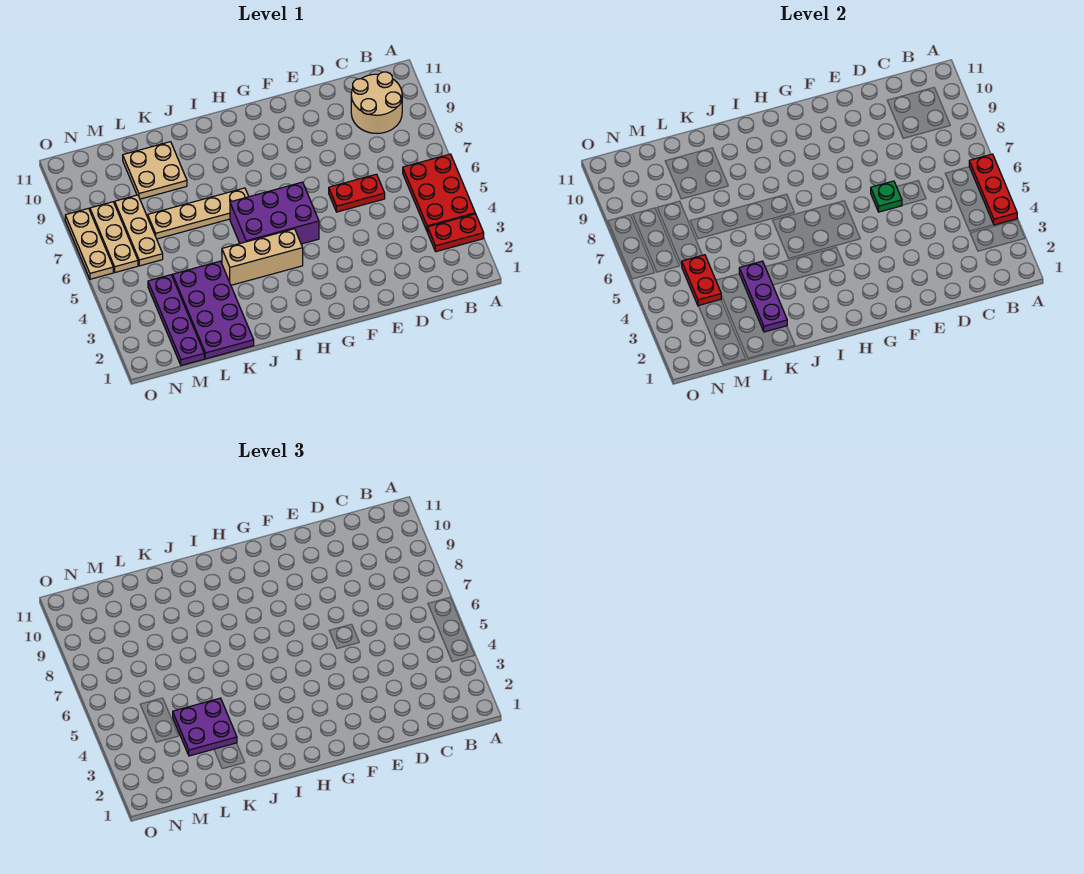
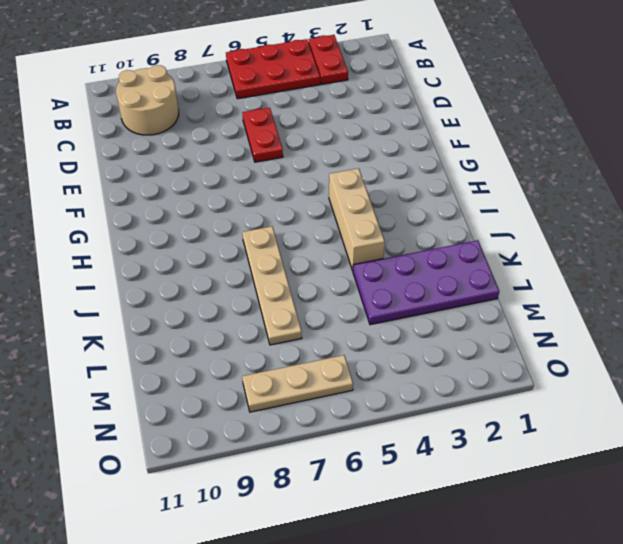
none -> purple 2x3 brick [230,182,319,244]
none -> tan 2x2 plate [123,142,187,199]
none -> purple 1x4 plate [148,275,204,365]

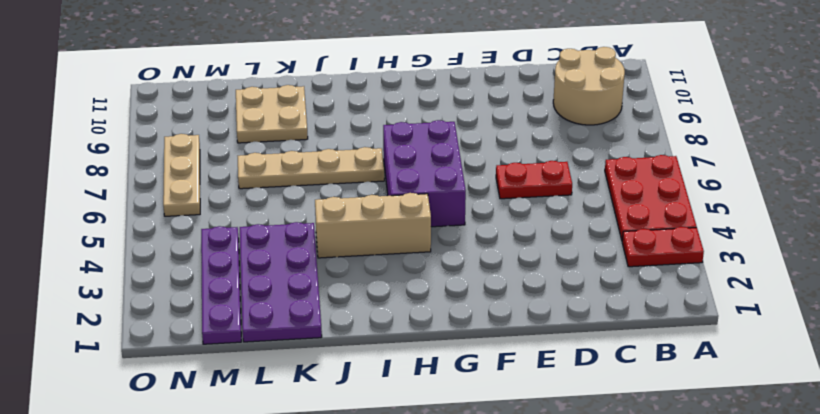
purple 2x3 brick [383,120,466,227] -> purple 2x3 brick turned to [230,182,319,244]
none -> tan 1x3 plate [115,195,163,266]
none -> tan 1x3 plate [65,208,113,279]
none -> red 1x3 plate [969,154,1017,225]

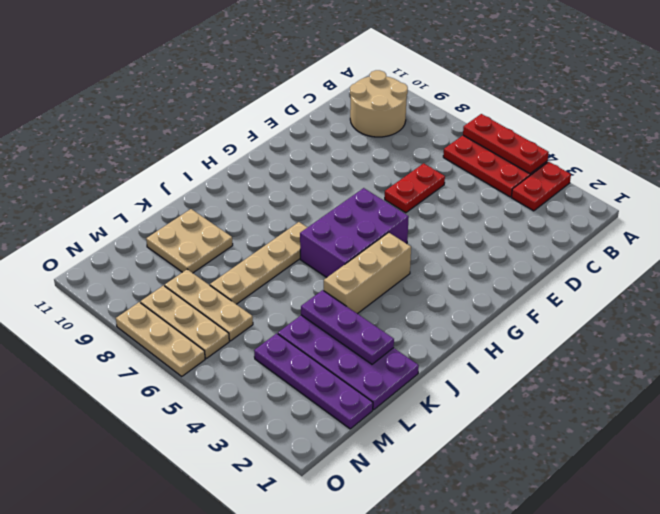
none -> green 1x1 plate [871,181,902,212]
none -> red 1x2 plate [682,255,721,306]
none -> purple 2x2 plate [173,698,237,756]

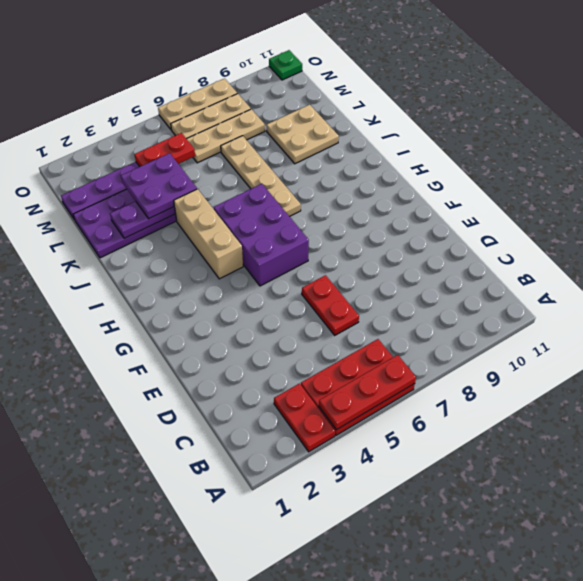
green 1x1 plate [269,50,302,80] -> green 1x1 plate moved to [871,181,902,212]
none -> tan 2x2 round brick [351,72,402,133]

